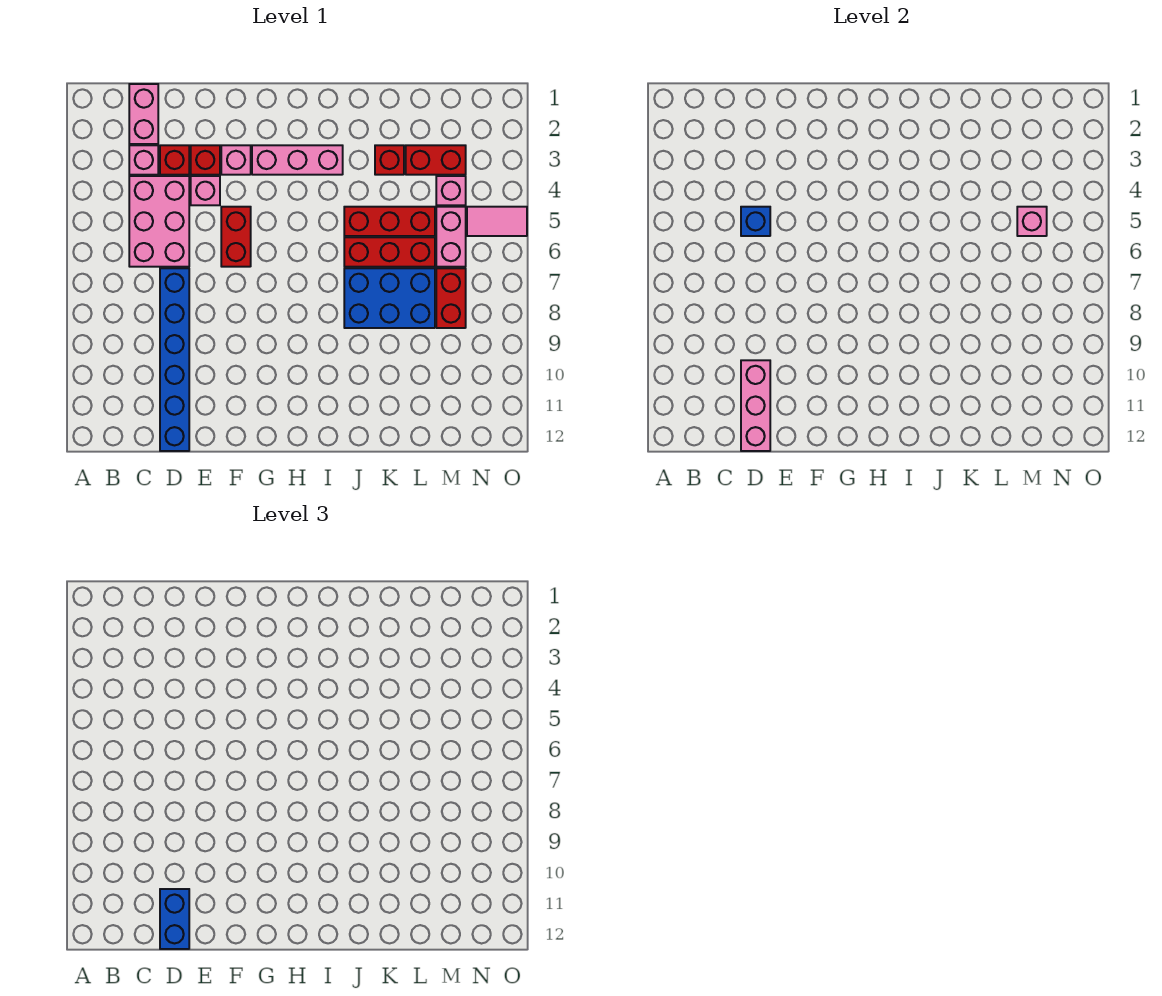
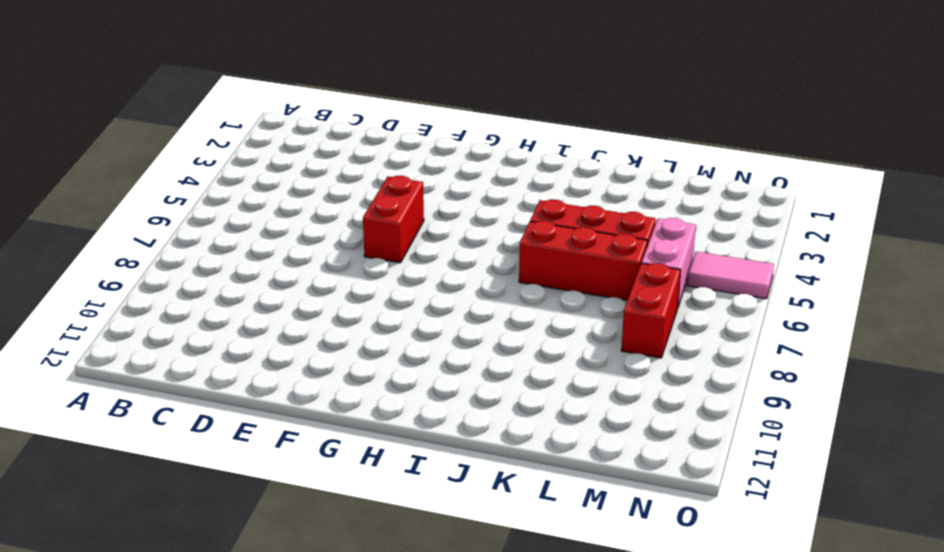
none -> pink 1x2 brick [129,84,158,144]
none -> pink 1x1 brick [129,145,158,175]
none -> pink 2x3 brick [129,176,189,267]

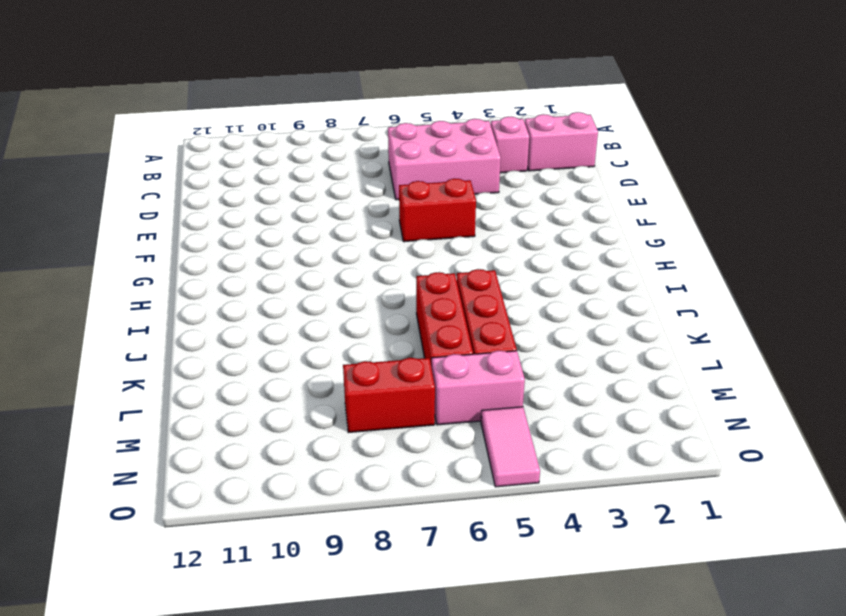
none -> red 1x1 brick [160,145,189,175]
none -> blue 1x6 brick [160,268,189,451]
none -> red 1x1 brick [191,145,220,175]

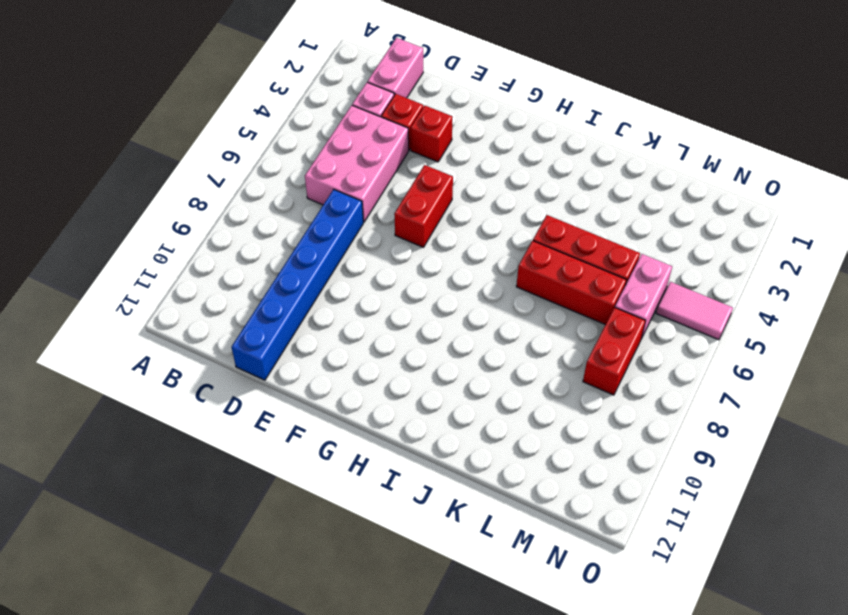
none -> pink 1x1 brick [191,176,220,205]
none -> pink 1x1 brick [221,145,251,175]
none -> pink 1x3 brick [252,145,343,175]

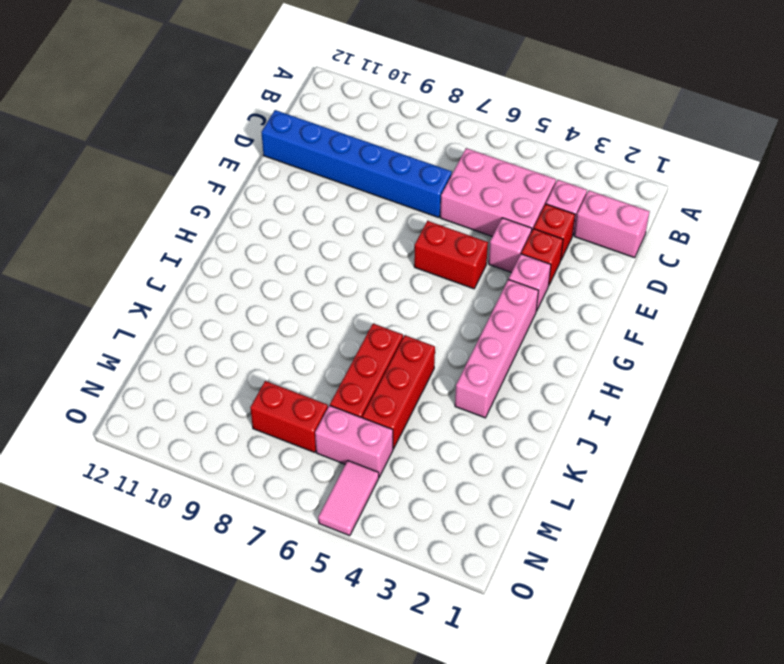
pink 1x4 brick [455,279,538,418] -> pink 1x3 brick [252,145,343,175]
none -> blue 2x3 brick [344,268,435,328]
none -> red 1x1 brick [375,145,404,175]
none -> red 1x2 brick [406,145,466,175]

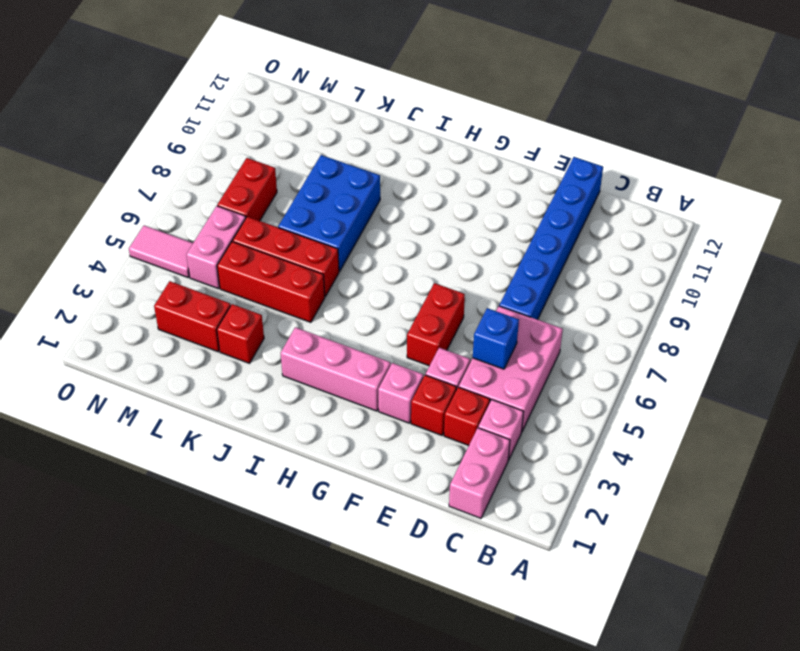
blue 2x3 brick [278,155,380,271] -> blue 2x3 brick turned to [344,268,435,328]
none -> pink 1x1 brick [436,176,466,205]
none -> pink 1x3 brick [741,360,770,451]
none -> pink 1x1 brick [1017,207,1047,236]

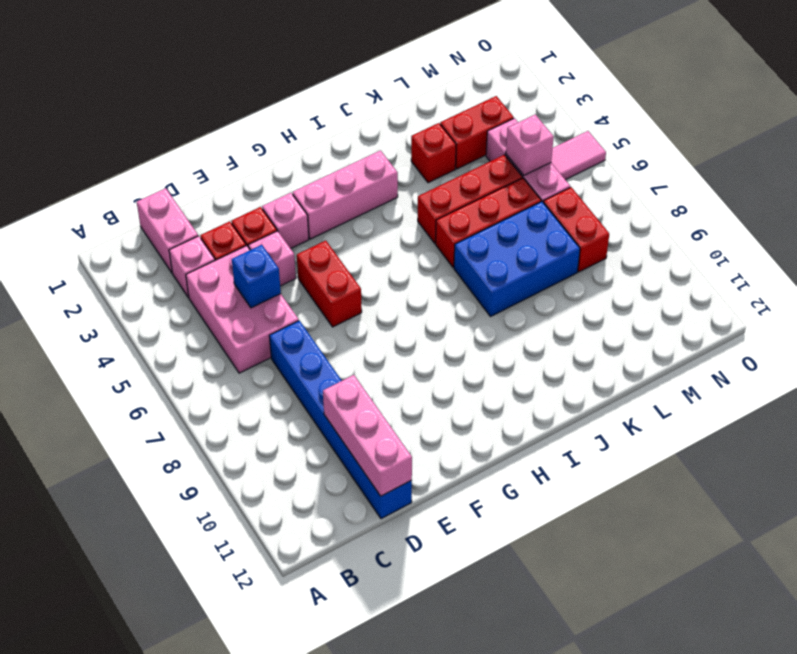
none -> blue 1x2 brick [160,889,189,949]

